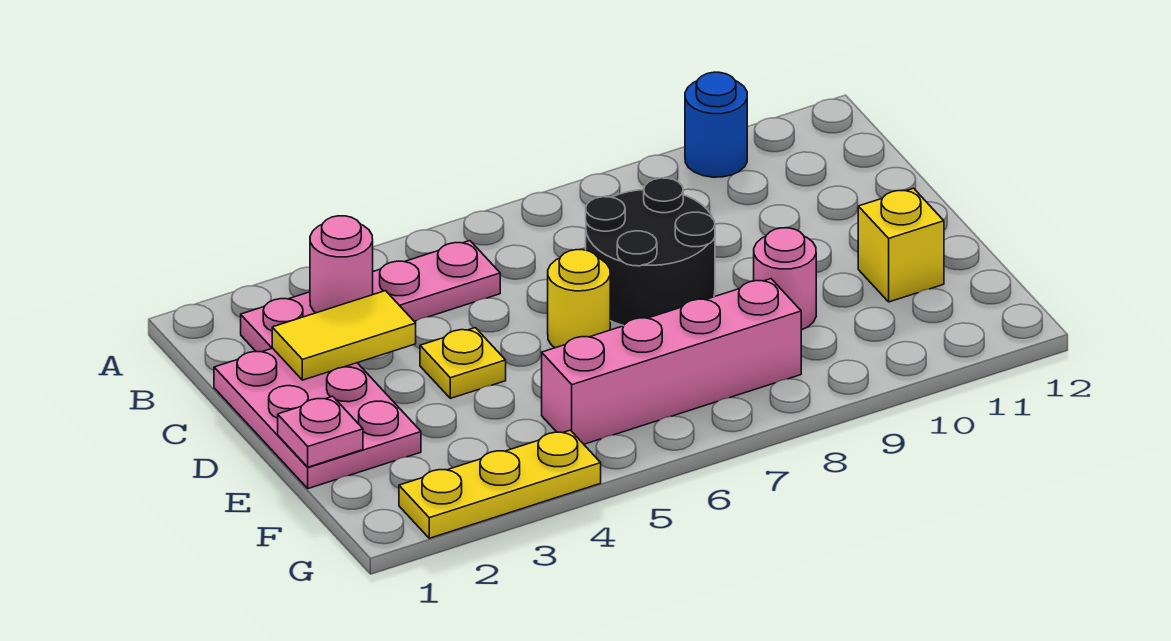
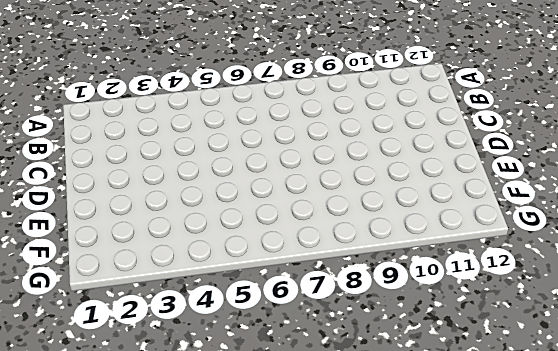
none -> blue 1x1 round brick [685,72,747,177]
none -> pink 1x4 plate [241,241,500,352]
none -> pink 2x3 plate [214,348,421,489]

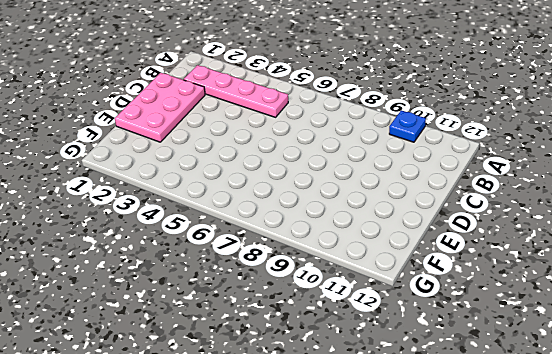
blue 1x1 plate [389,110,426,142] -> blue 1x1 round brick [685,72,747,177]
none -> black 2x2 round brick [586,178,715,326]
none -> yellow 1x1 plate [420,328,506,398]
none -> yellow 1x1 round brick [548,250,610,348]

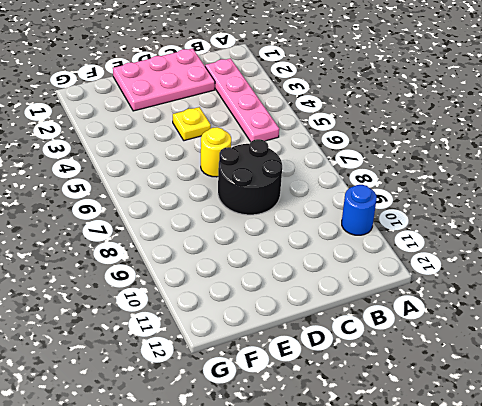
none -> pink 1x1 round brick [754,228,816,330]
none -> yellow 1x1 brick [858,188,944,302]
none -> pink 1x4 brick [542,279,801,444]

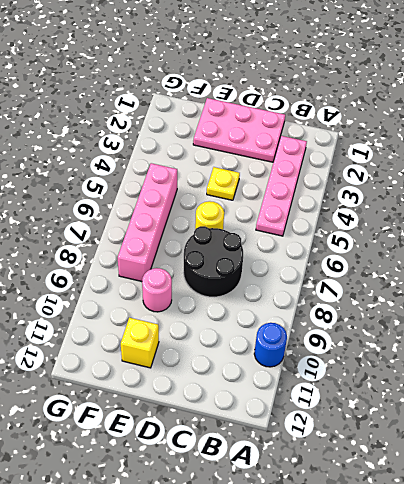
none -> yellow 1x3 plate [399,430,601,538]
none -> pink 1x1 round brick [310,216,373,313]
none -> yellow 1x2 tile [272,291,416,380]

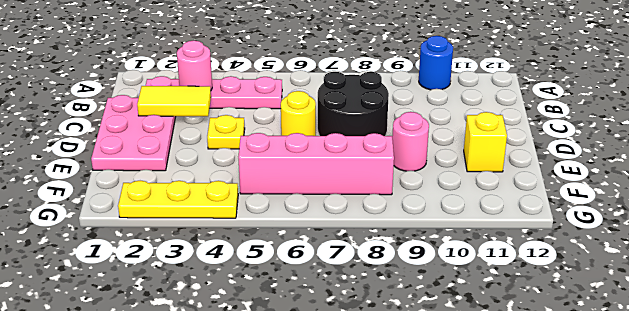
none -> pink 1x1 plate [278,396,363,467]

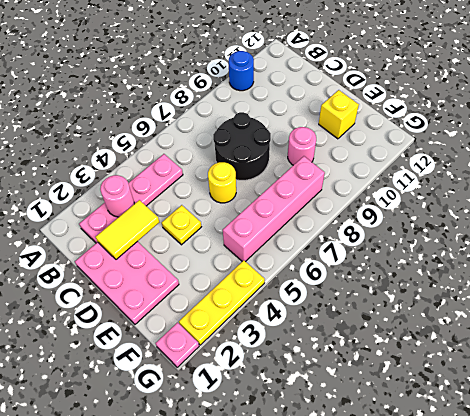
pink 1x1 plate [156,323,199,368] -> pink 1x1 plate moved to [278,396,363,467]

